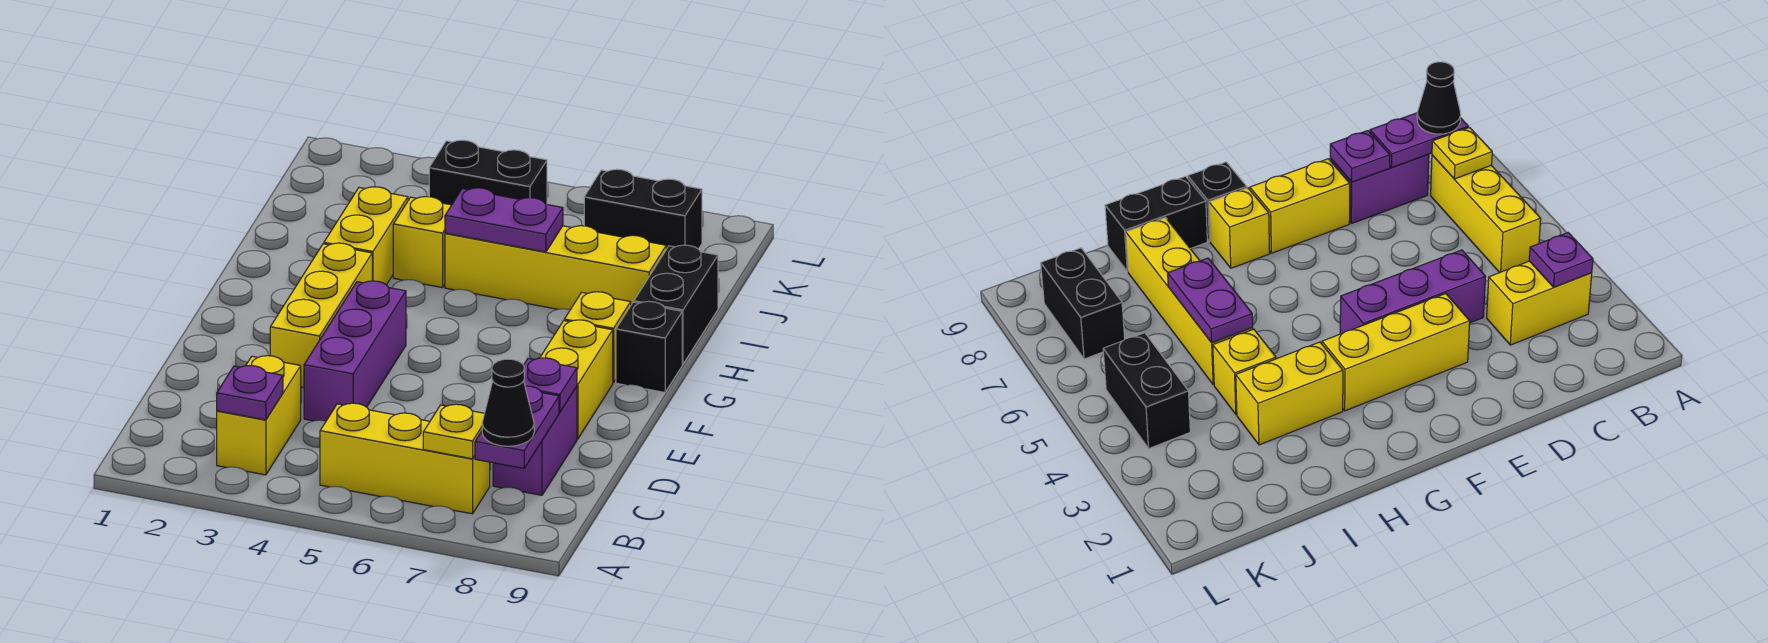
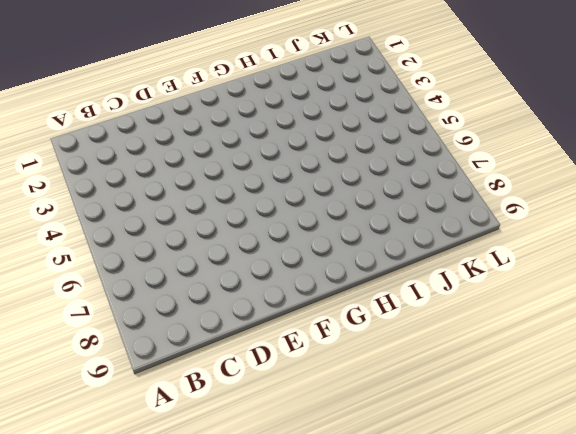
none -> yellow 1x2 brick [217,356,301,475]
none -> yellow 1x3 brick [320,403,490,514]
none -> purple 1x2 brick [493,387,577,495]

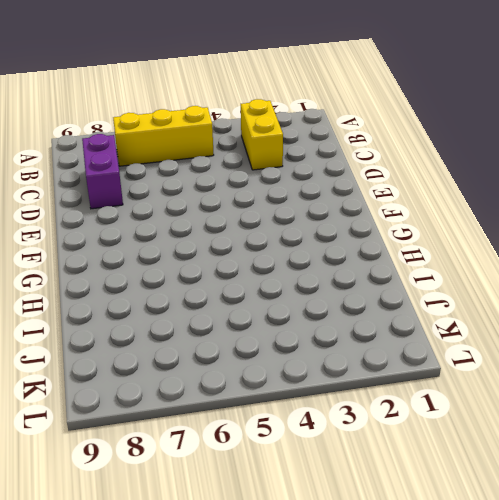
none -> purple 1x3 brick [304,281,406,421]
none -> yellow 1x3 brick [270,243,372,388]
none -> yellow 1x2 brick [540,320,613,439]

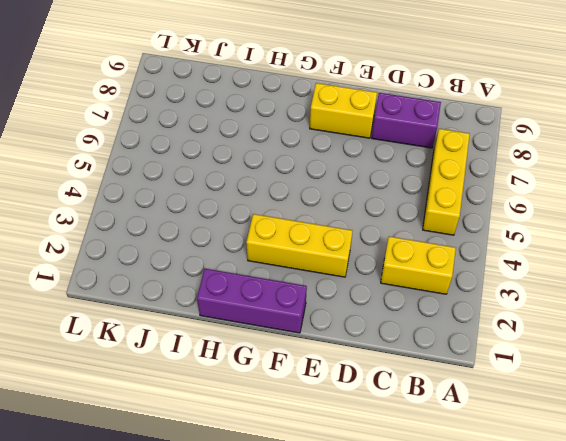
purple 1x3 brick [197,269,307,333] -> purple 1x3 brick moved to [304,281,406,421]
none -> yellow 1x1 brick [564,292,631,383]
none -> black 1x1 brick [616,302,682,392]
none -> yellow 1x2 brick [324,187,408,285]

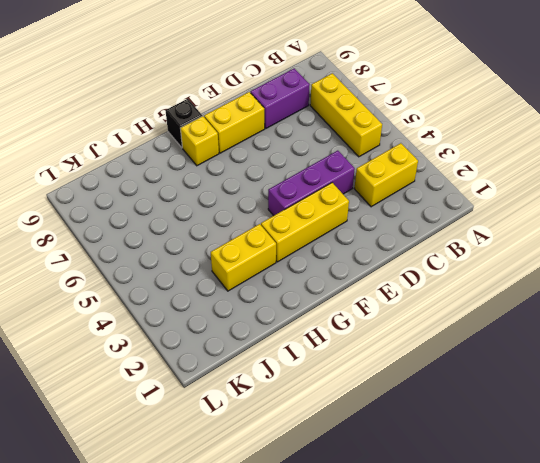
none -> black 1x2 brick [634,245,718,364]
none -> yellow 1x1 brick [393,196,451,288]
none -> yellow 1x4 brick [445,226,666,310]

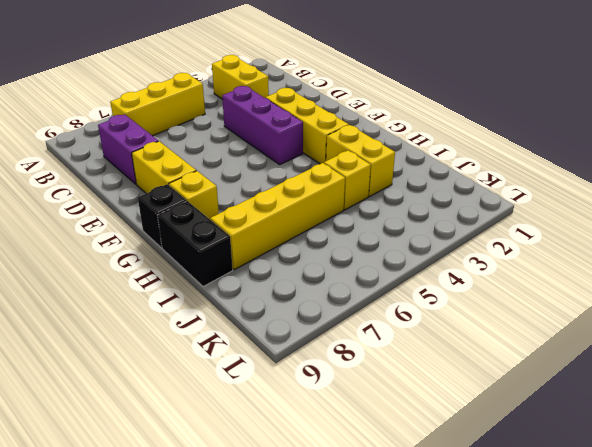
none -> black 1x2 brick [429,140,547,205]
none -> black 1x2 brick [584,169,702,249]
none -> purple 1x1 plate [217,366,283,420]

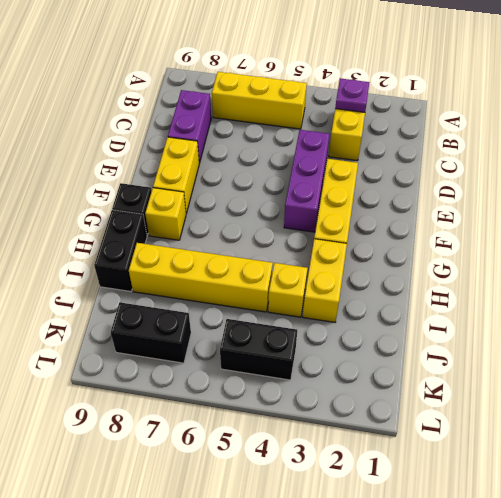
none -> yellow 1x1 plate [423,404,484,459]
none -> purple 1x2 plate [475,386,559,468]
none -> purple 1x1 plate [524,358,577,412]

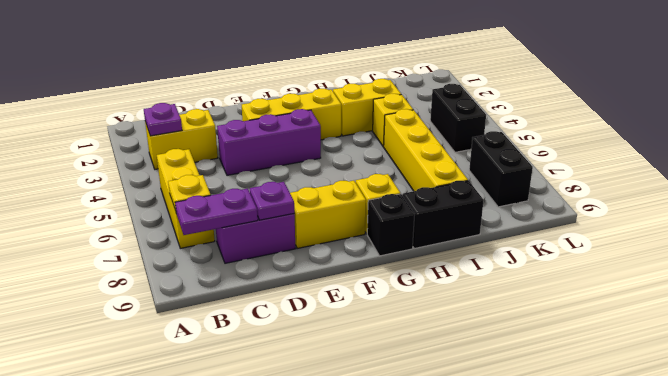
none -> purple 1x2 plate [445,188,563,252]
none -> black 1x1 cone [482,359,534,446]

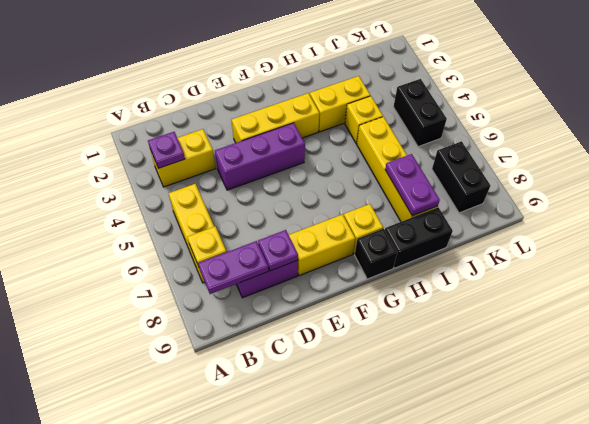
purple 1x2 plate [385,154,440,216] -> purple 1x2 plate moved to [445,188,563,252]
none -> black 1x1 cone [482,359,534,446]

